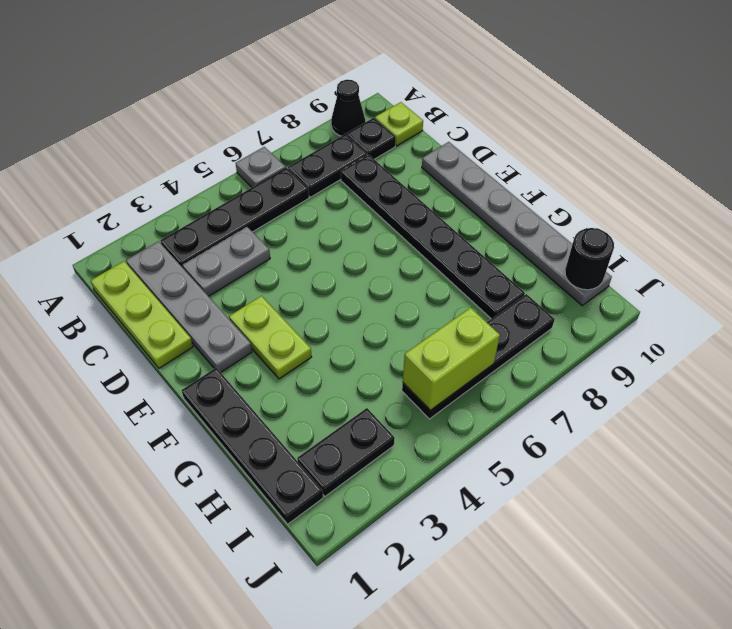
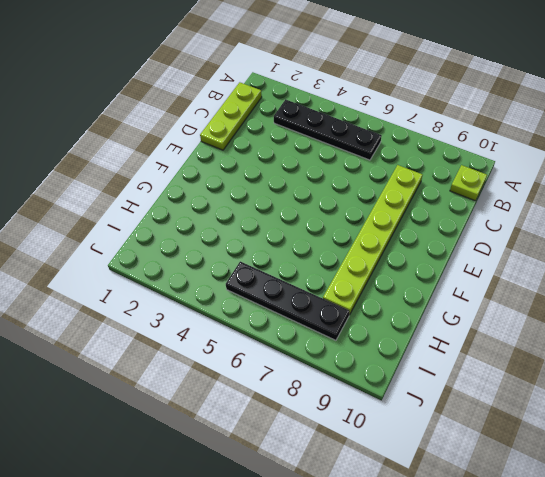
lime 1x6 plate [323,165,422,315] -> black 1x6 plate [341,155,525,319]
none -> grey 1x1 plate [236,147,286,187]
none -> black 1x1 cone [331,80,365,136]
none -> grey 1x4 plate [126,241,252,372]

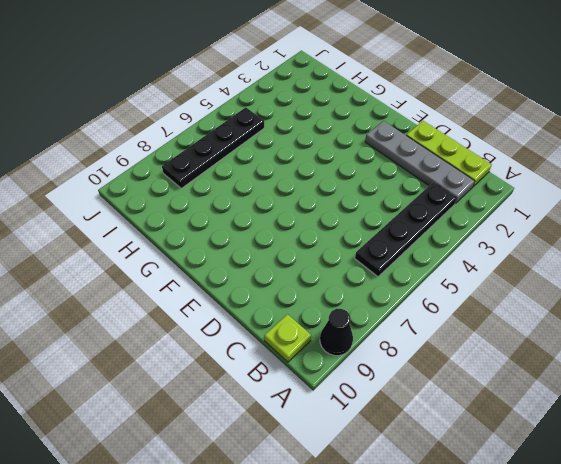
none -> grey 1x1 plate [236,147,286,187]
none -> black 1x2 plate [288,134,367,197]
none -> black 1x1 plate [347,118,396,159]

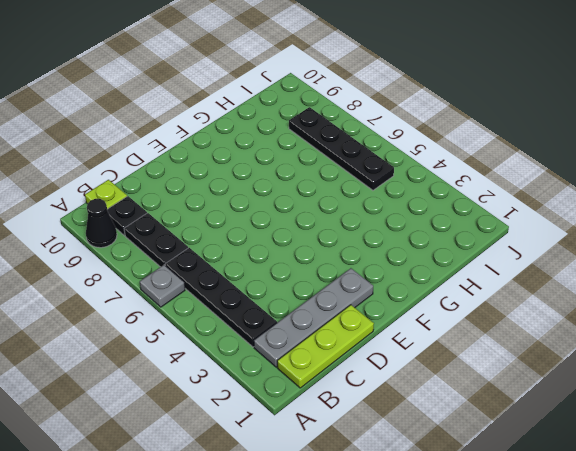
none -> grey 1x2 plate [183,227,270,296]
none -> black 1x6 plate [341,155,525,319]
none -> grey 1x6 plate [422,142,612,306]

